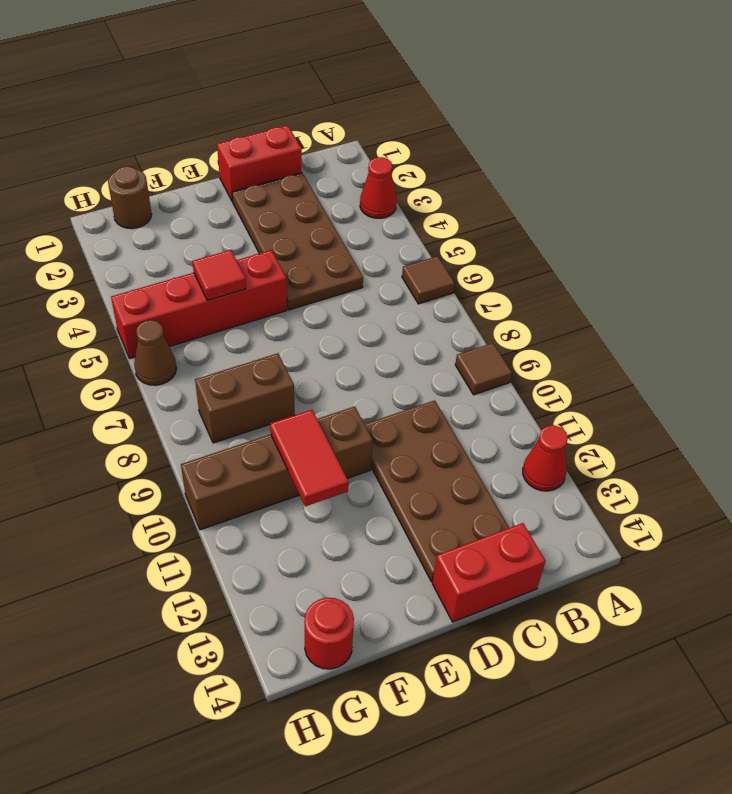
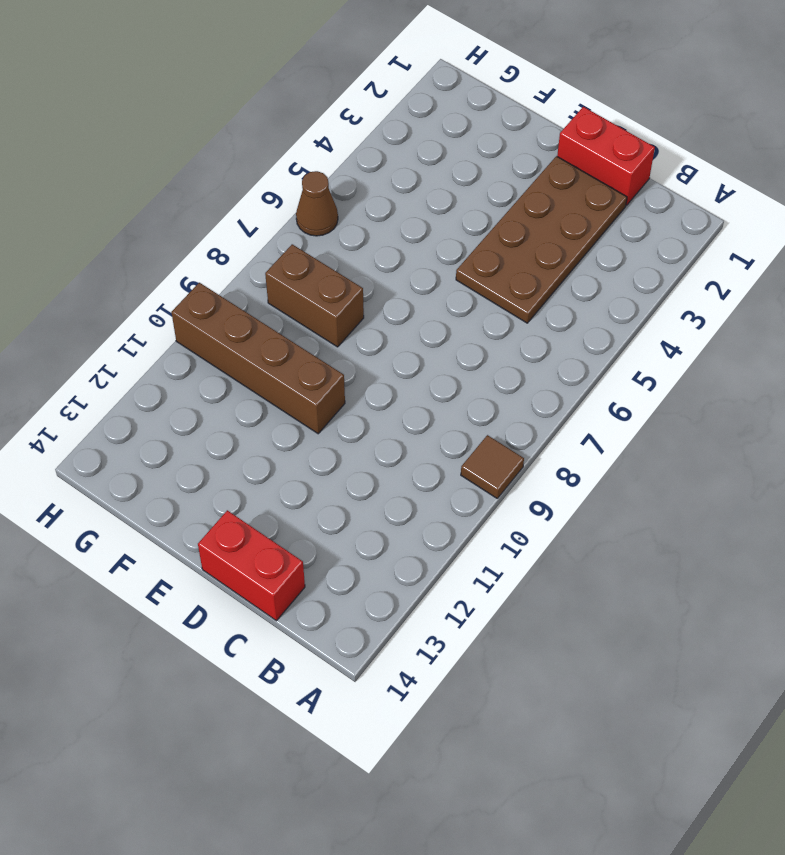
none -> red 1x1 cone [360,157,397,218]
none -> brown 1x1 tile [402,256,454,304]
none -> red 1x1 cone [523,425,568,491]

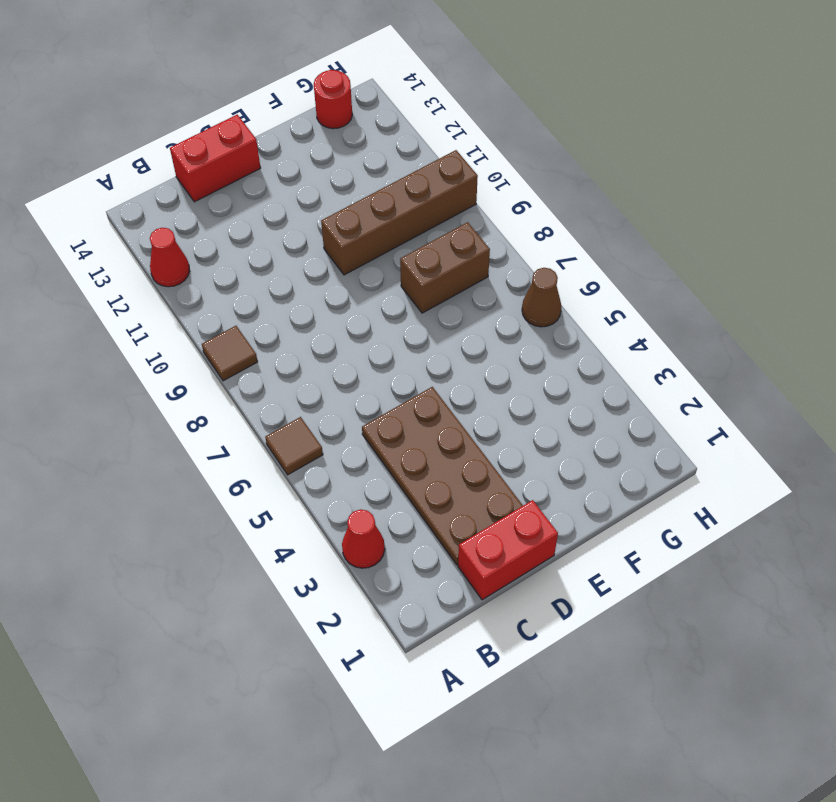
none -> brown 2x4 plate [365,400,509,582]
none -> red 1x4 brick [111,250,287,359]
none -> brown 1x1 round brick [108,166,152,229]

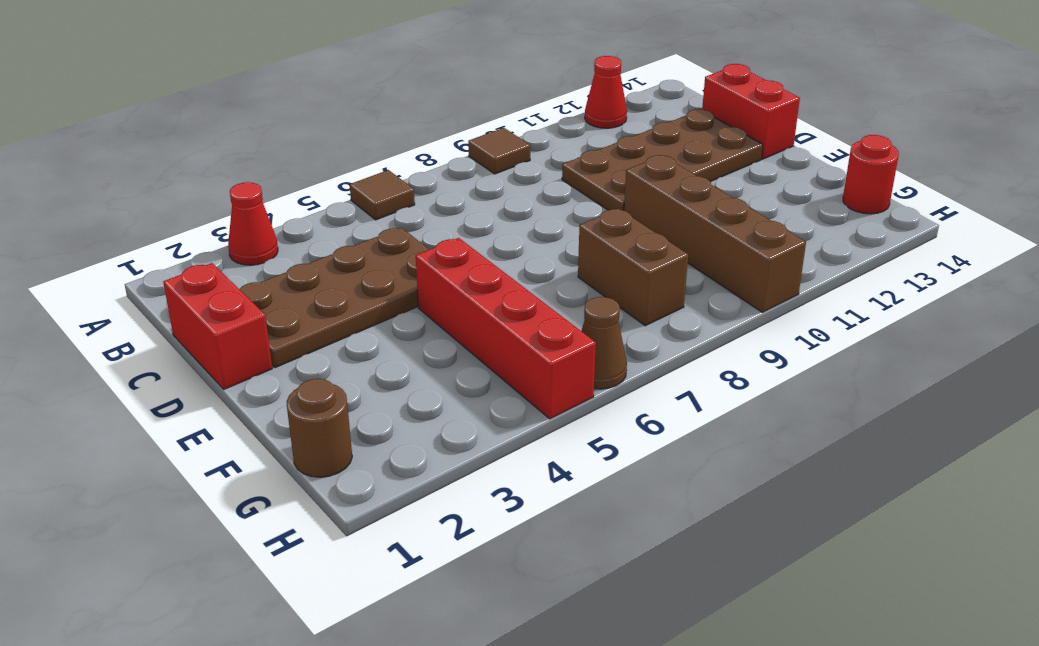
none -> red 1x1 tile [192,250,246,301]
none -> red 1x2 tile [270,410,349,506]

